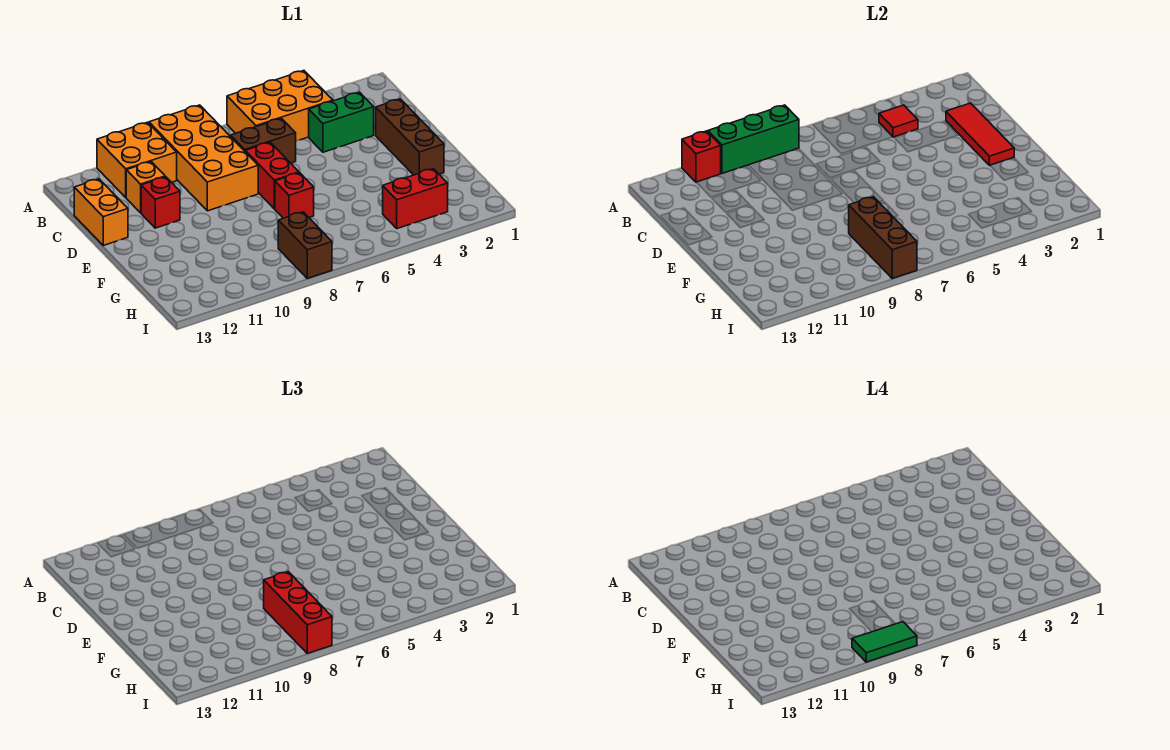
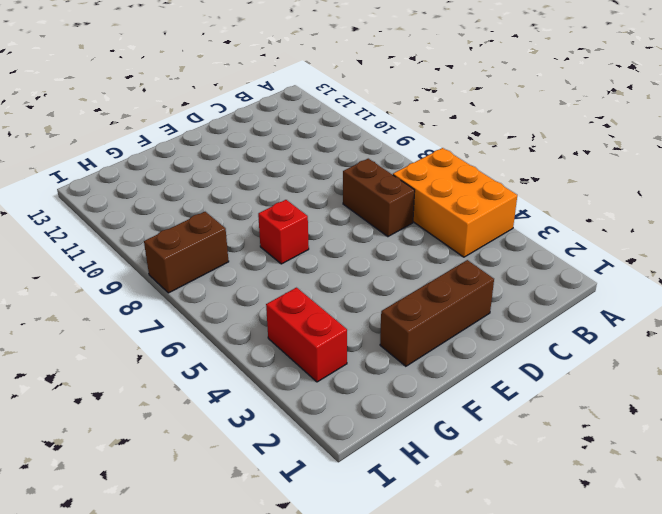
none -> orange 2x4 brick [149,105,258,211]
none -> orange 2x2 brick [97,122,177,197]
none -> green 1x2 brick [309,92,374,152]

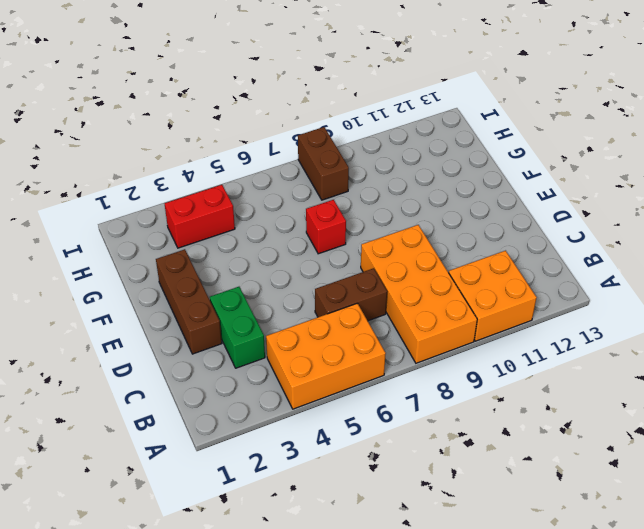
green 1x2 brick [210,287,265,368] -> green 1x2 brick turned to [309,92,374,152]
none -> orange 1x1 brick [126,162,165,213]
none -> orange 1x2 brick [74,179,128,245]
none -> red 1x2 brick [245,142,299,209]

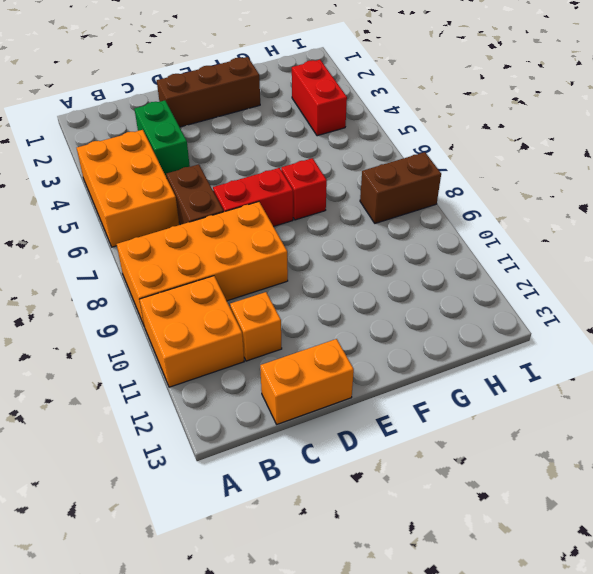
none -> red 1x1 brick [141,177,180,228]
none -> green 1x3 brick [708,105,799,173]
none -> red 1x1 brick [682,131,721,182]

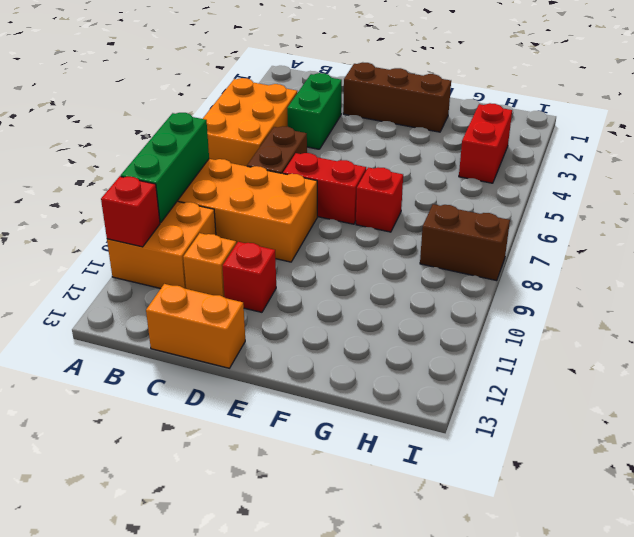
none -> red 1x1 tile [879,105,918,137]
none -> red 1x3 tile [946,103,1014,166]
none -> brown 1x3 brick [849,197,917,278]

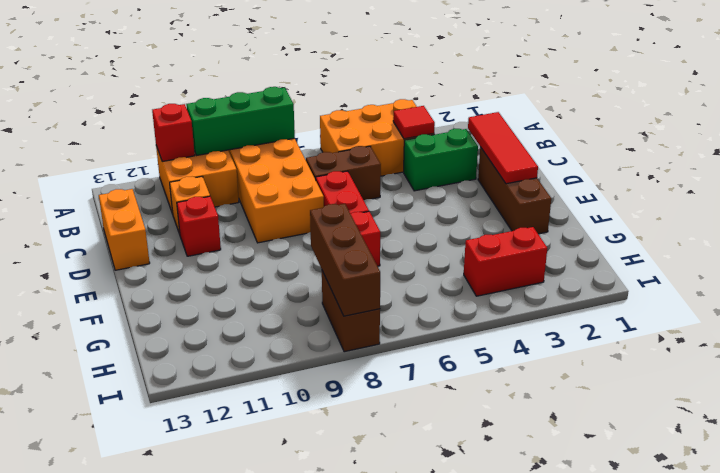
none -> red 1x3 brick [264,572,332,653]
none -> green 1x2 tile [852,622,917,662]

